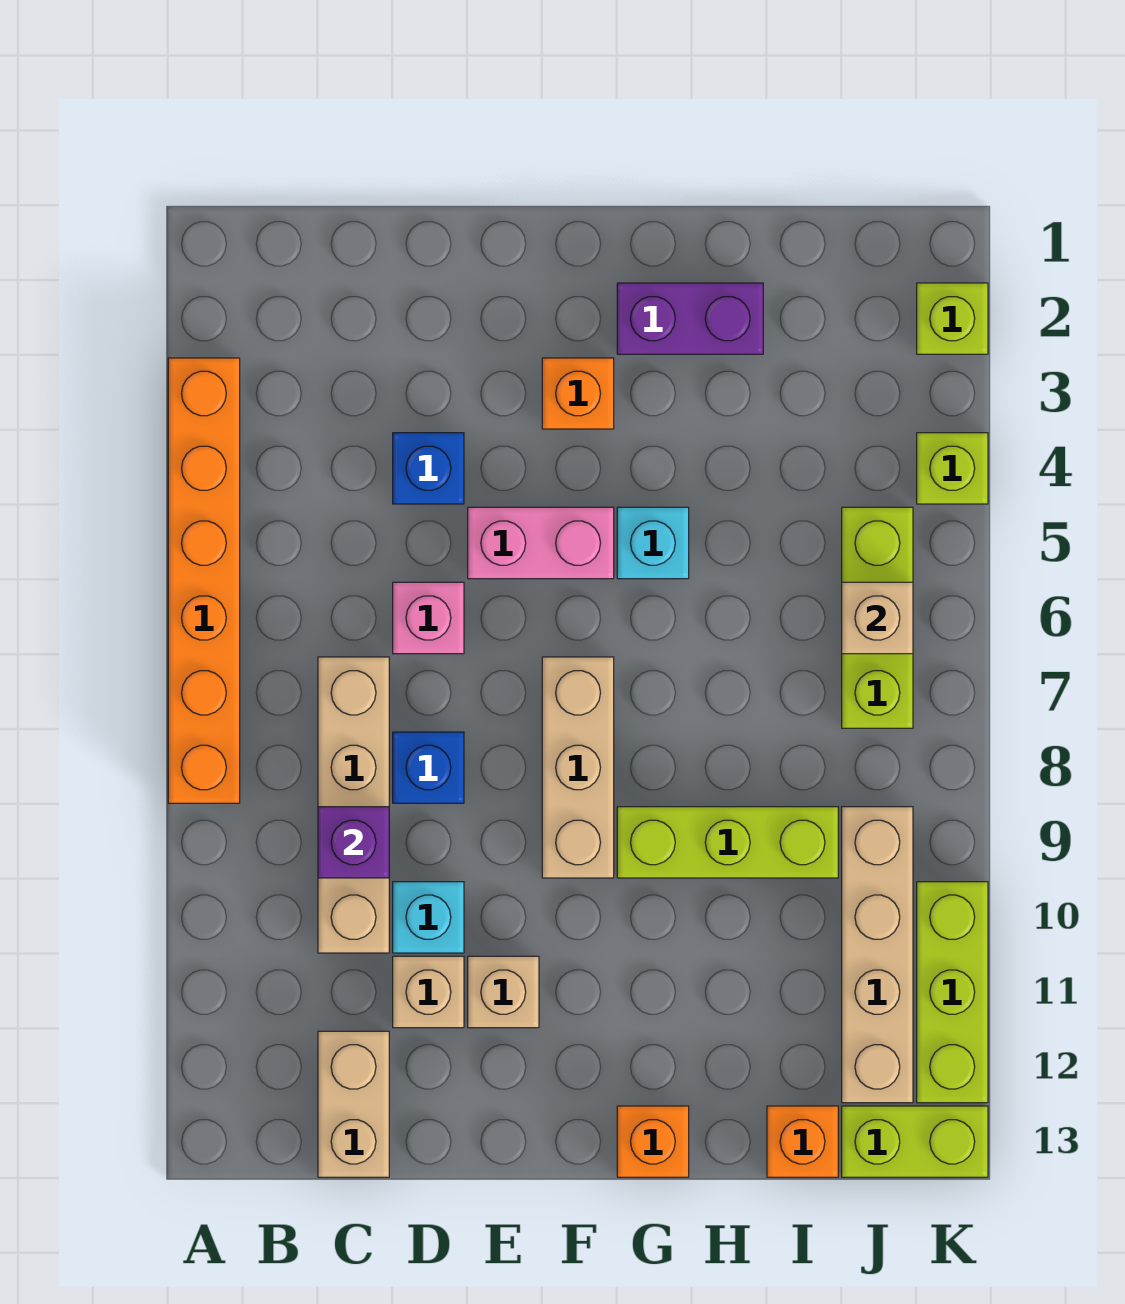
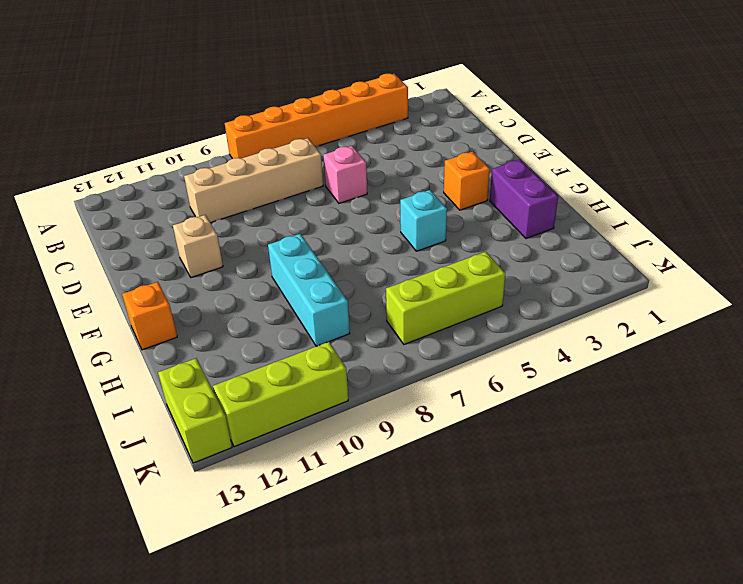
cyan 1x3 brick [268,234,350,346] -> lime 1x3 brick [617,807,838,878]
none -> tan 1x2 brick [318,1031,389,1177]
none -> blue 1x1 brick [393,433,464,504]
none -> blue 1x1 brick [393,732,464,803]

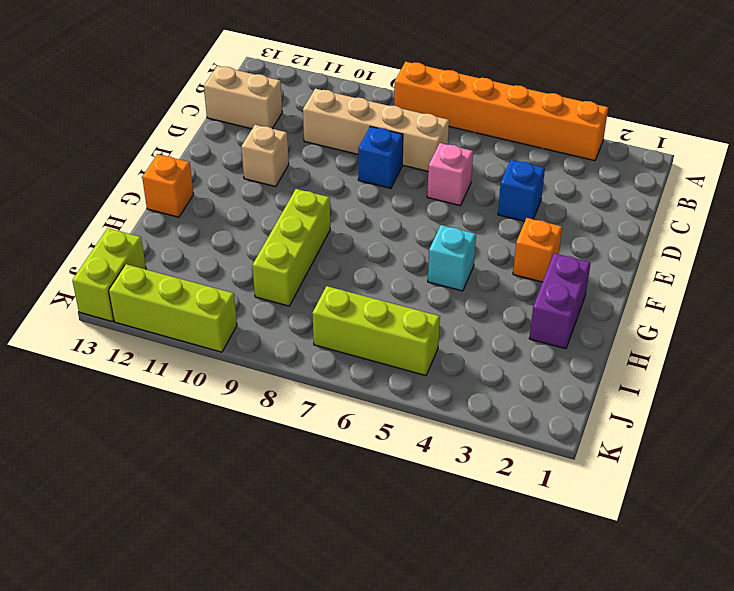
none -> cyan 1x1 brick [393,882,464,953]
none -> tan 1x1 brick [393,956,464,1028]
none -> pink 1x2 brick [468,507,614,579]

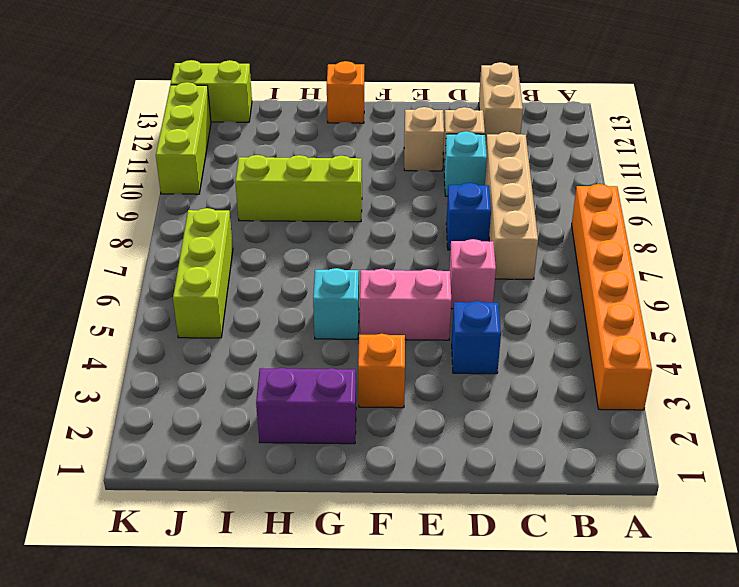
none -> tan 1x3 brick [542,657,614,878]
none -> orange 1x1 brick [767,1106,838,1177]
none -> tan 1x4 brick [842,807,913,1103]

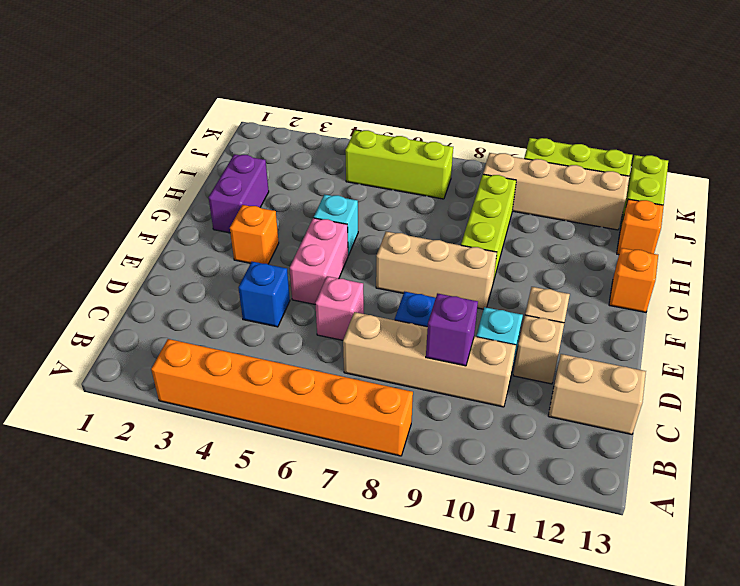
none -> lime 1x1 brick [917,283,988,354]
none -> lime 1x1 brick [917,433,988,504]
none -> tan 1x1 brick [842,582,913,654]

